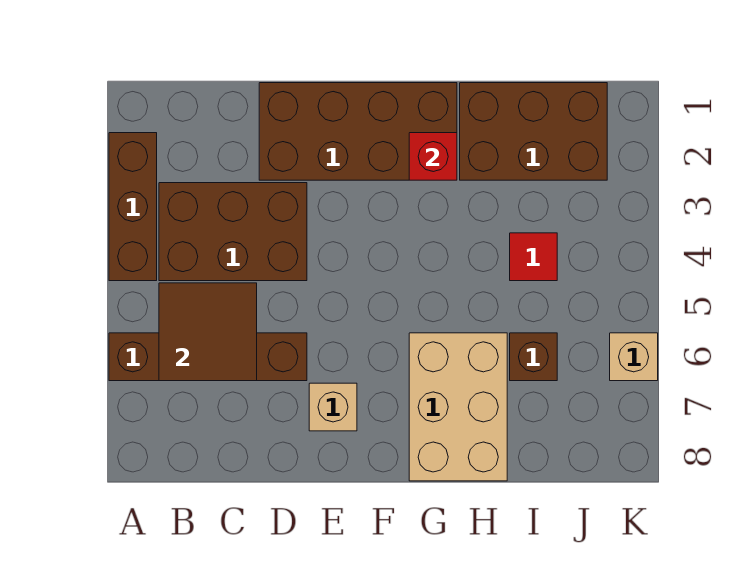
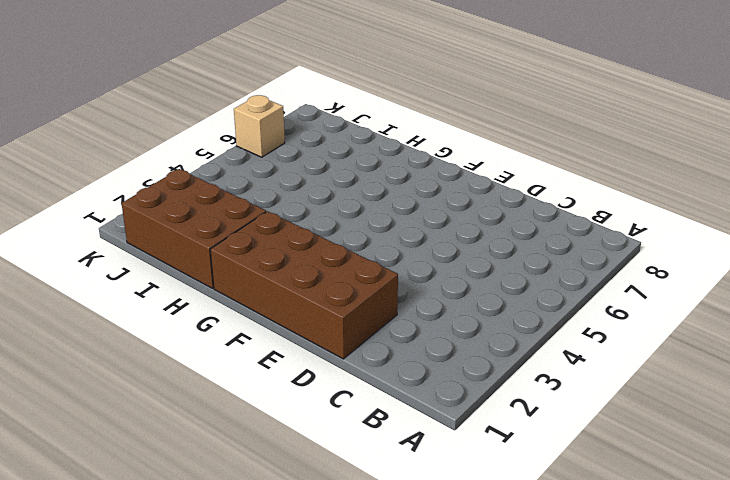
none -> brown 1x3 brick [109,133,157,281]
none -> brown 1x4 brick [109,333,307,381]
none -> brown 2x3 brick [159,183,307,281]

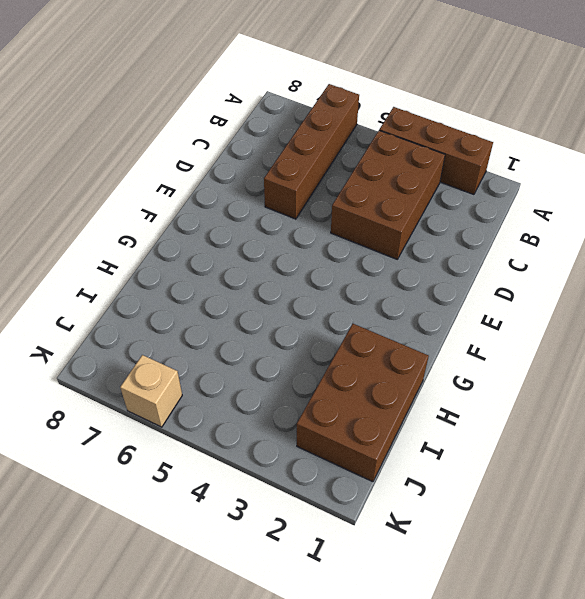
none -> brown 2x4 brick [259,83,457,180]
none -> tan 1x1 brick [309,383,357,431]
none -> tan 2x3 brick [409,333,507,481]

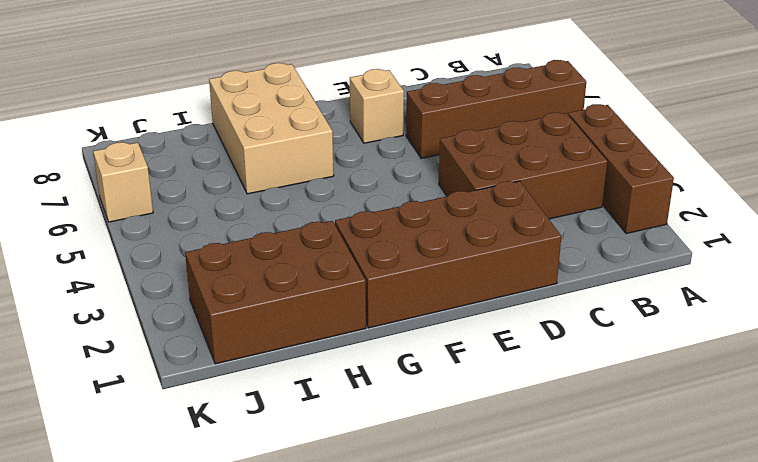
none -> red 1x1 tile [510,233,557,281]
none -> brown 1x1 brick [510,333,557,381]
none -> brown 2x2 tile [159,283,257,381]

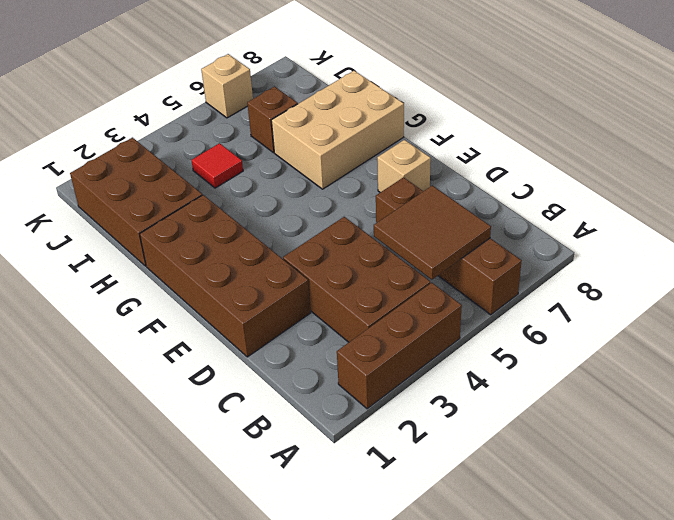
none -> red 1x1 brick [409,133,457,180]

